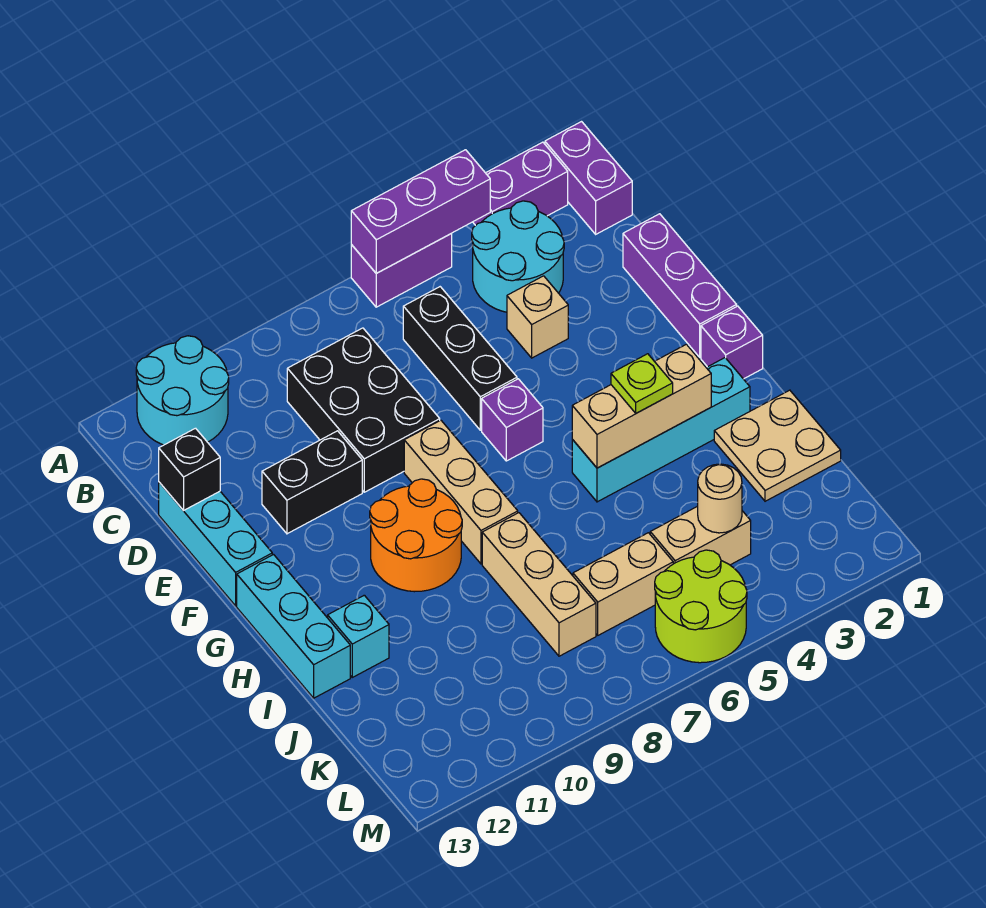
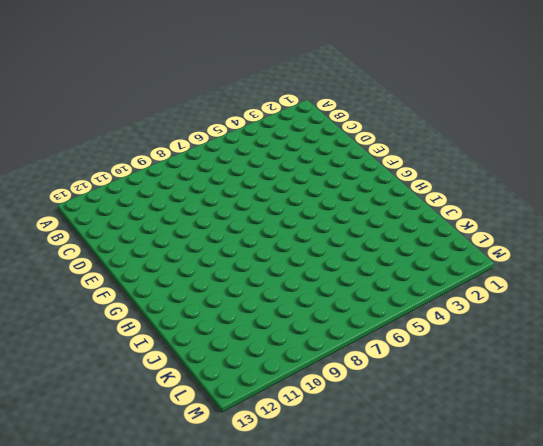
none -> purple 1x2 brick [545,122,632,234]
none -> purple 1x2 brick [473,142,568,226]
none -> purple 1x2 brick [351,234,452,307]

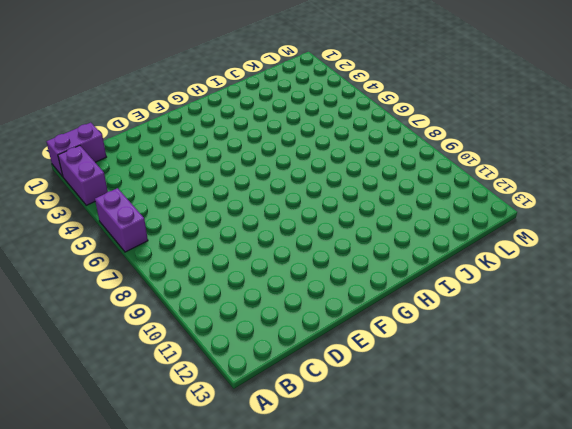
none -> cyan 2x2 round brick [136,336,229,445]
none -> cyan 2x2 round brick [472,201,564,312]
none -> black 1x3 brick [403,287,517,430]

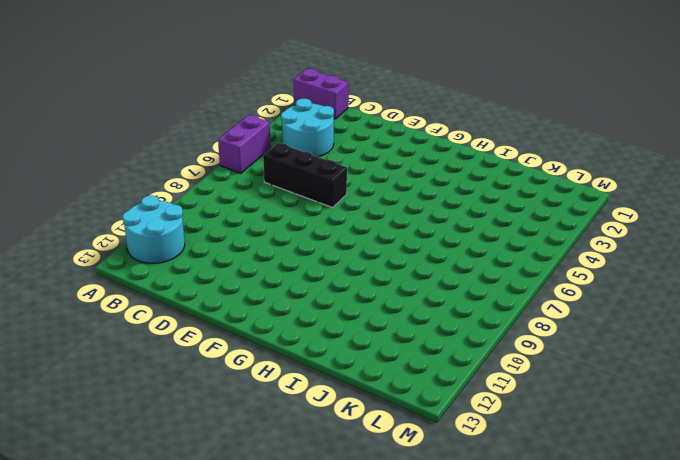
none -> purple 1x2 brick [473,142,568,226]
none -> black 2x3 brick [287,328,440,492]
none -> purple 1x3 brick [623,214,737,357]

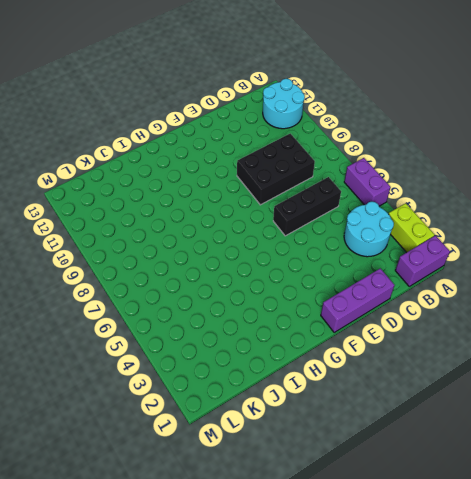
lime 1x2 brick [389,203,435,253] -> purple 1x2 brick [473,142,568,226]
none -> tan 1x1 brick [507,276,568,358]
none -> cyan 1x3 brick [159,482,272,606]
none -> black 1x2 brick [262,431,362,534]

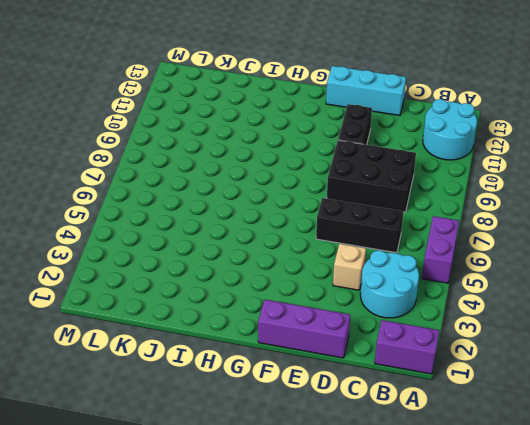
none -> purple 1x2 brick [473,142,568,226]
none -> purple 1x1 brick [482,379,543,461]
none -> tan 1x3 brick [404,420,518,564]

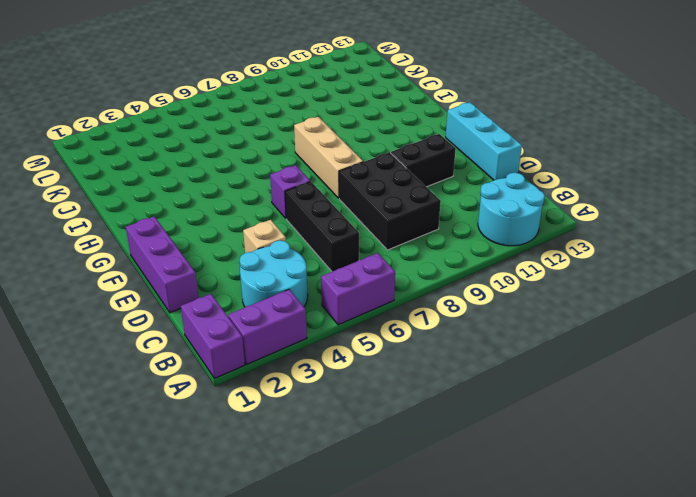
none -> purple 1x1 brick [701,306,763,379]
none -> orange 2x2 round brick [370,479,462,592]
none -> cyan 1x3 brick [237,555,350,698]

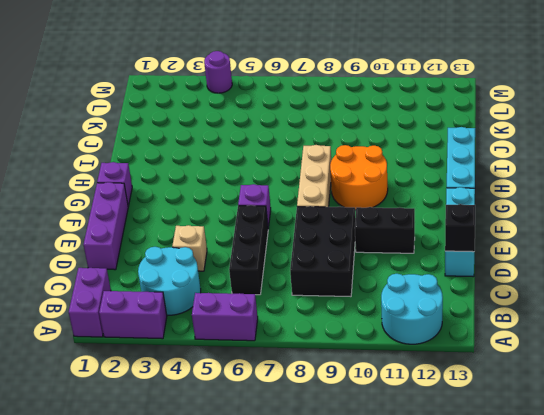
purple 1x1 round brick [204,51,232,93] -> none
none -> cyan 1x4 brick [572,358,750,502]
none -> tan 2x2 plate [714,390,841,501]
none -> tan 1x3 brick [482,513,596,656]

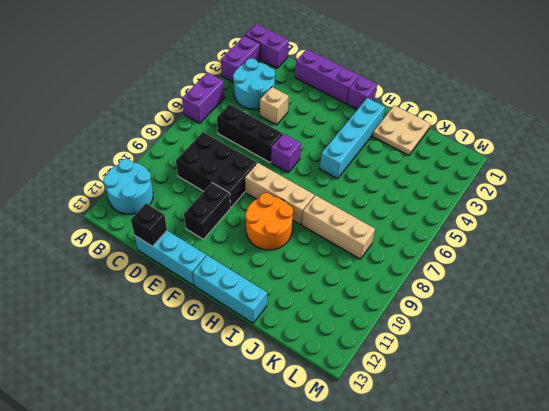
none -> cyan 1x1 brick [328,595,389,677]
none -> tan 1x2 brick [650,506,751,565]
none -> tan 1x2 brick [573,533,673,635]

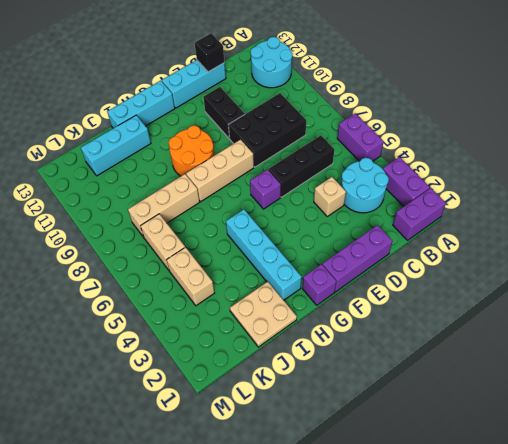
cyan 1x3 brick [81,115,151,176] -> cyan 1x1 brick [328,595,389,677]
none -> lime 2x2 round brick [655,550,747,663]
none -> purple 1x3 brick [351,150,490,273]
none -> tan 1x3 brick [572,344,711,468]

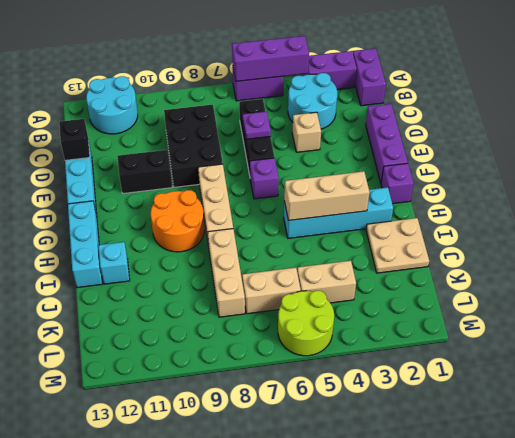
purple 1x1 plate [243,112,271,139] -> none
none -> tan 1x1 round brick [698,464,742,533]
none -> lime 1x1 plate [611,354,673,413]

